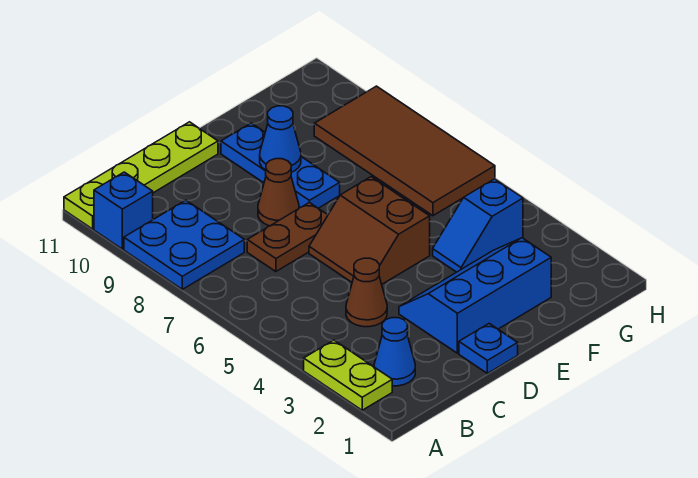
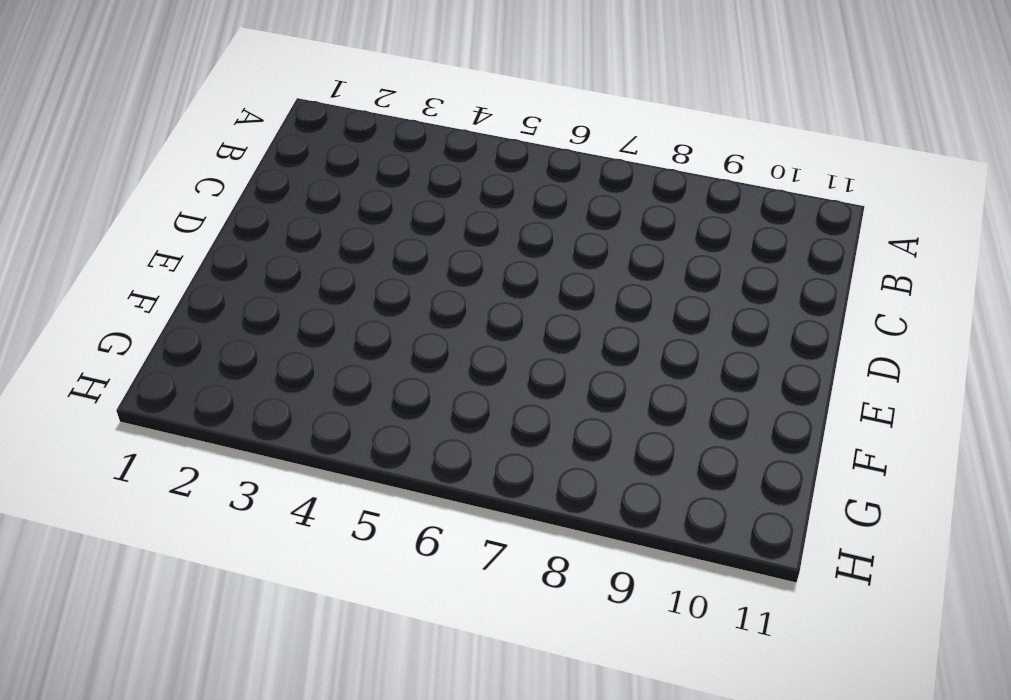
none -> lime 1x2 plate [304,340,392,410]
none -> blue 2x2 plate [124,200,244,289]
none -> blue 1x1 brick [94,172,153,249]

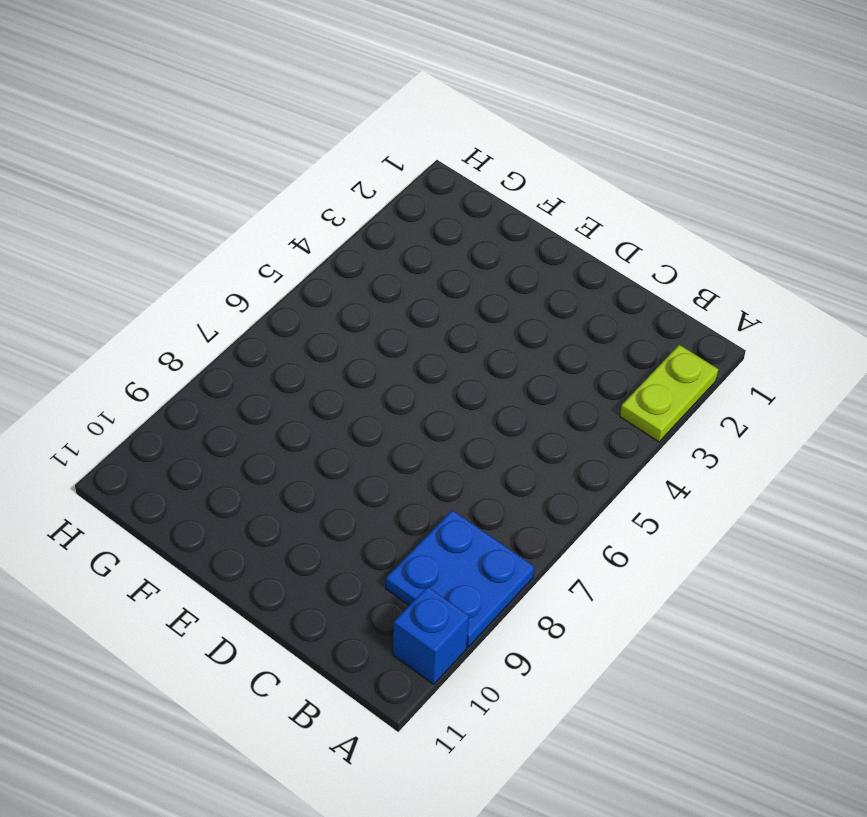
none -> lime 1x4 plate [64,122,218,229]
none -> blue 1x1 cone [374,318,415,386]
none -> brown 1x1 cone [346,258,387,327]

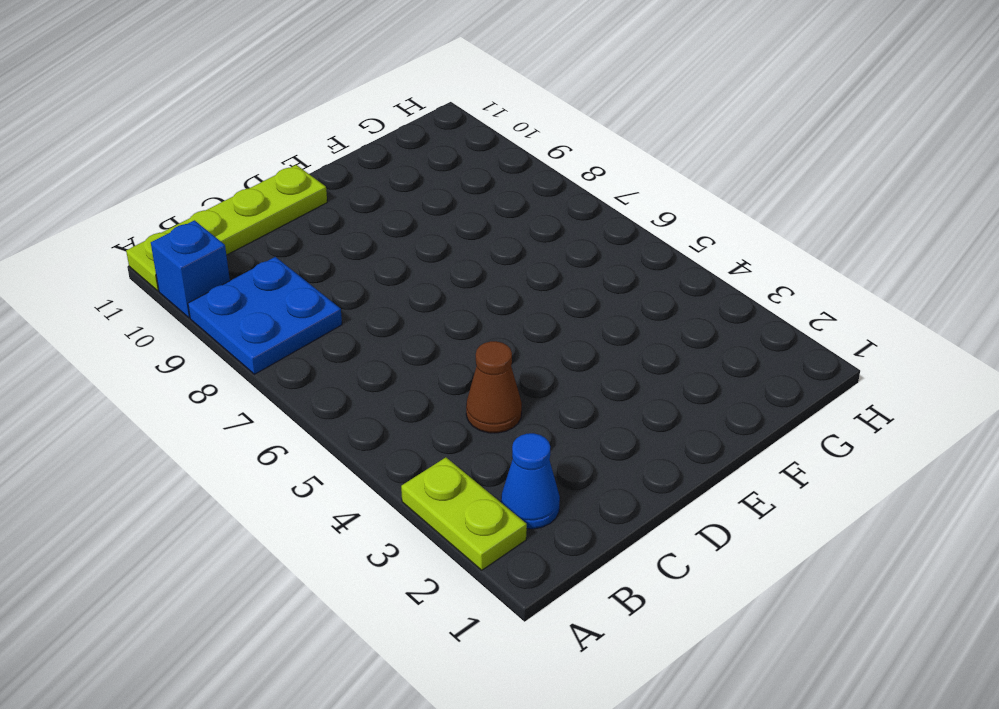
none -> brown 1x2 plate [247,202,328,272]
none -> blue 1x1 plate [459,324,518,373]
none -> blue 2x3 slope [399,238,551,353]

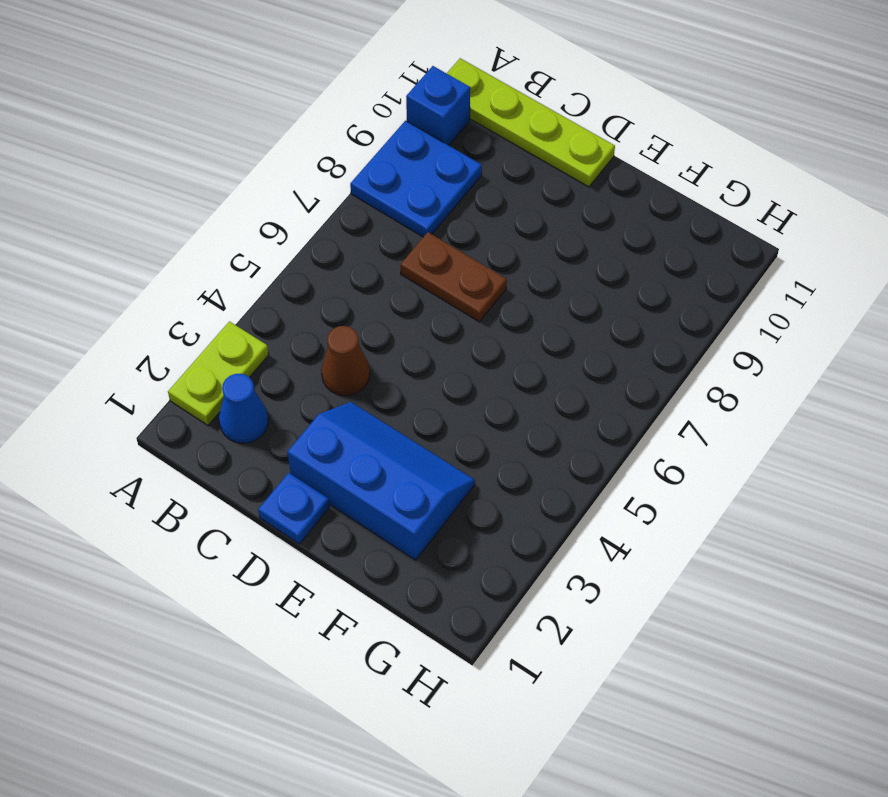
none -> brown 2x2 slope [309,177,430,284]
none -> brown 1x1 cone [258,159,299,226]
none -> blue 1x3 plate [221,123,340,208]

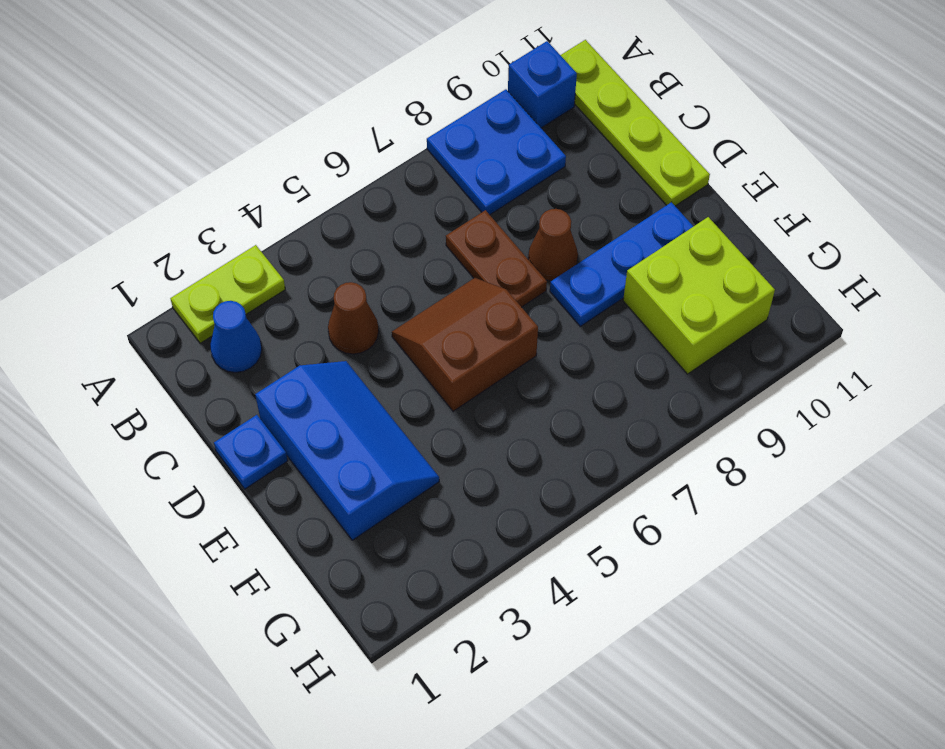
lime 2x2 brick [623,217,775,374] -> brown 2x4 tile [314,86,495,216]
none -> blue 1x2 slope [433,179,523,272]
none -> blue 1x1 cone [260,106,301,172]

